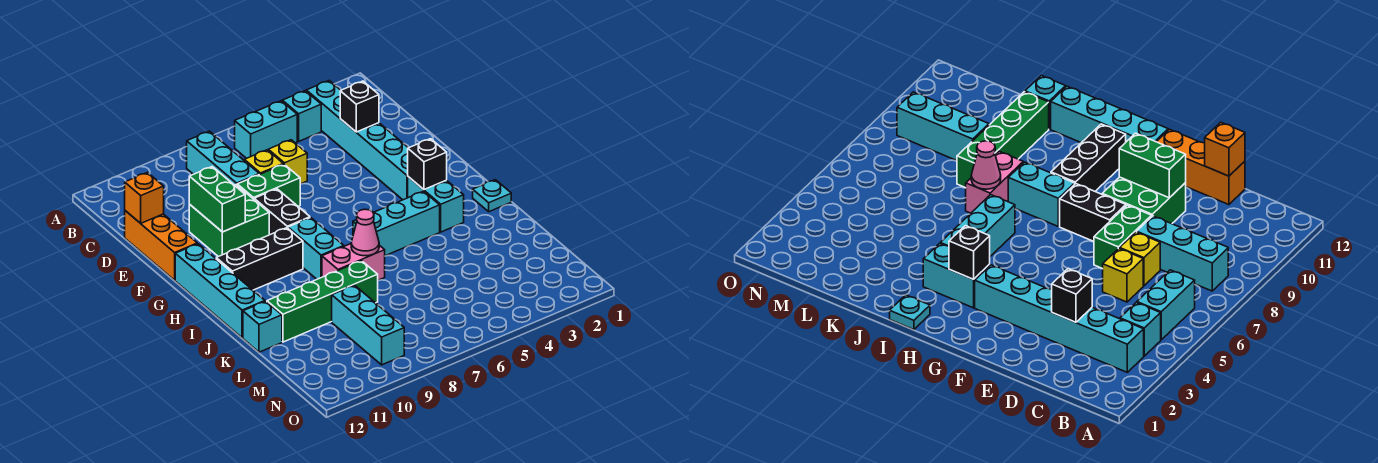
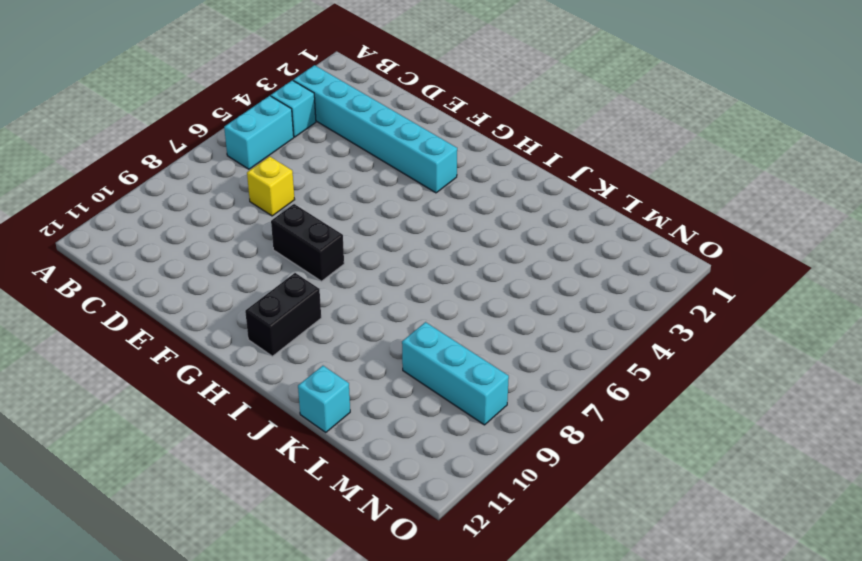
black 1x2 brick [245,273,321,356] -> black 1x3 brick [216,228,303,290]
none -> cyan 1x3 brick [187,131,259,185]
none -> yellow 1x1 brick [268,140,307,184]
none -> orange 1x3 brick [125,211,197,280]

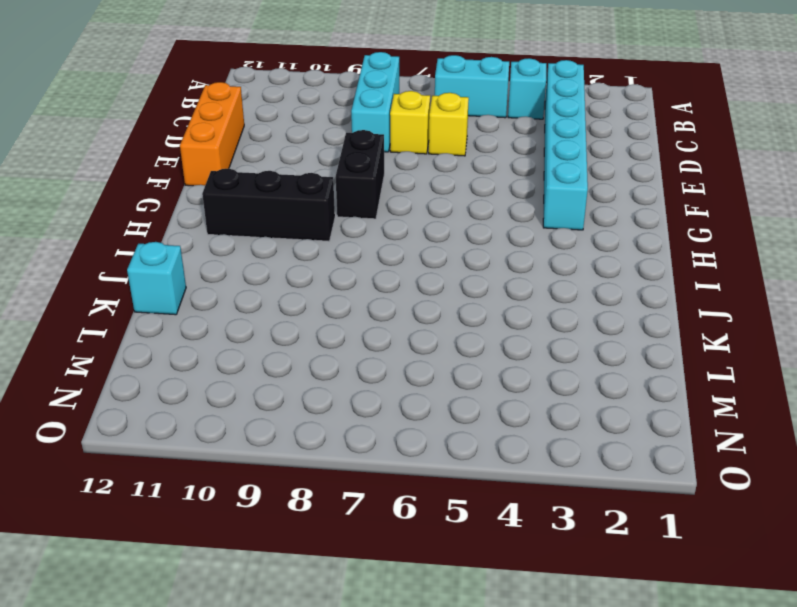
none -> green 1x2 brick [237,164,300,206]
none -> green 2x2 brick [189,185,269,257]
none -> cyan 1x4 brick [175,244,265,338]

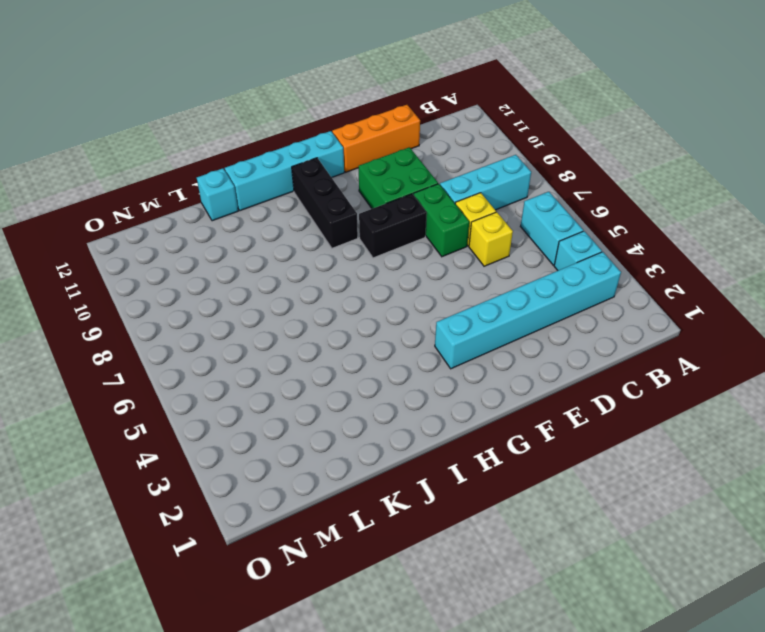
none -> cyan 1x2 brick [408,177,464,232]
none -> cyan 1x2 brick [288,218,344,279]
none -> cyan 1x1 plate [473,180,511,212]

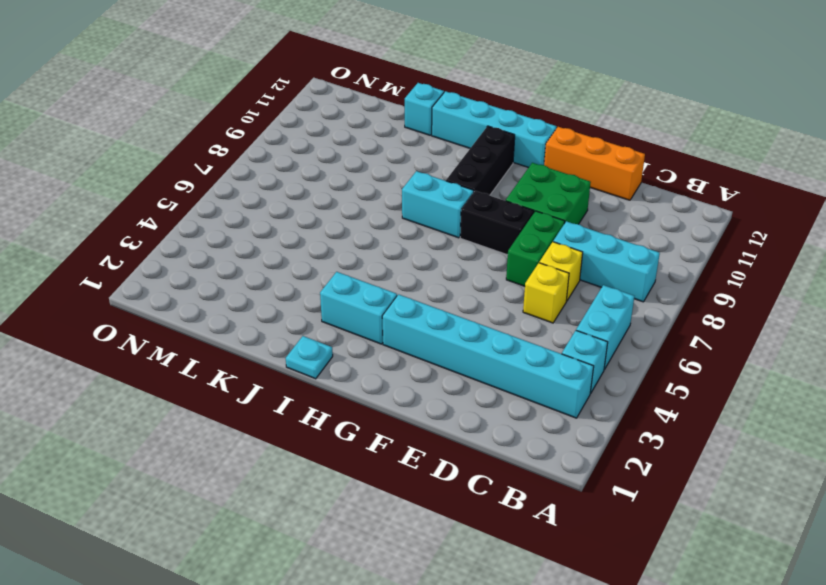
none -> cyan 1x3 brick [353,191,440,256]
none -> pink 1x2 brick [322,244,385,280]
none -> green 1x4 brick [267,261,378,342]

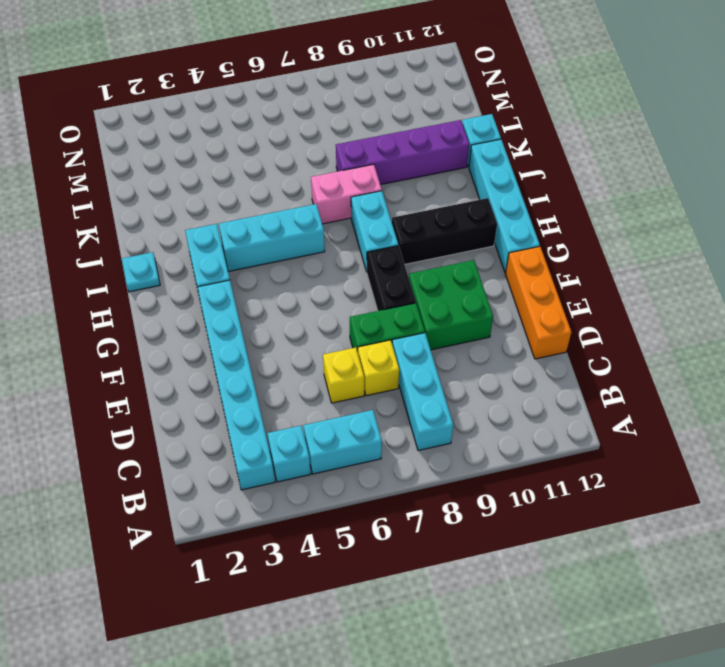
purple 1x4 brick [336,120,469,185] -> green 1x4 brick [267,261,378,342]
none -> cyan 1x3 brick [332,285,404,365]
none -> black 1x1 brick [340,81,379,132]
none -> orange 1x1 brick [125,172,164,223]

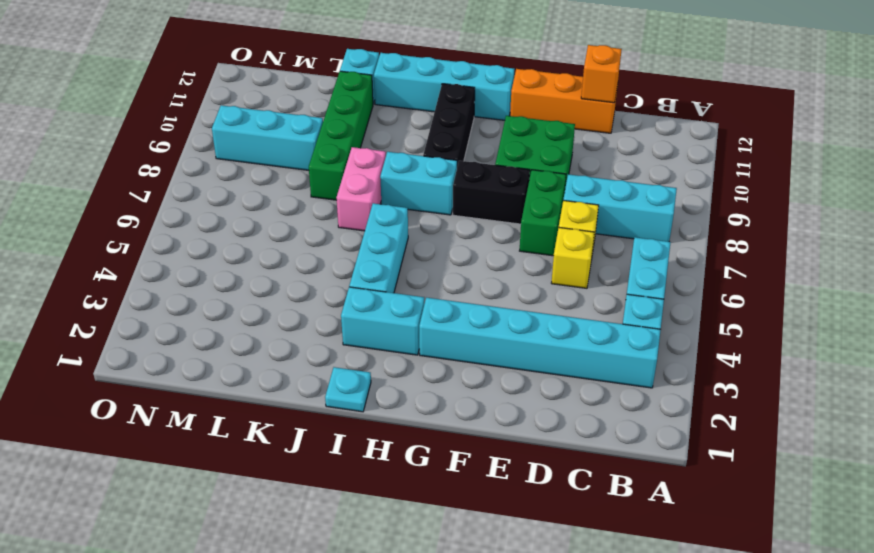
none -> black 1x1 brick [340,81,379,132]
none -> green 1x2 brick [189,167,245,232]
none -> black 1x1 brick [408,139,447,189]

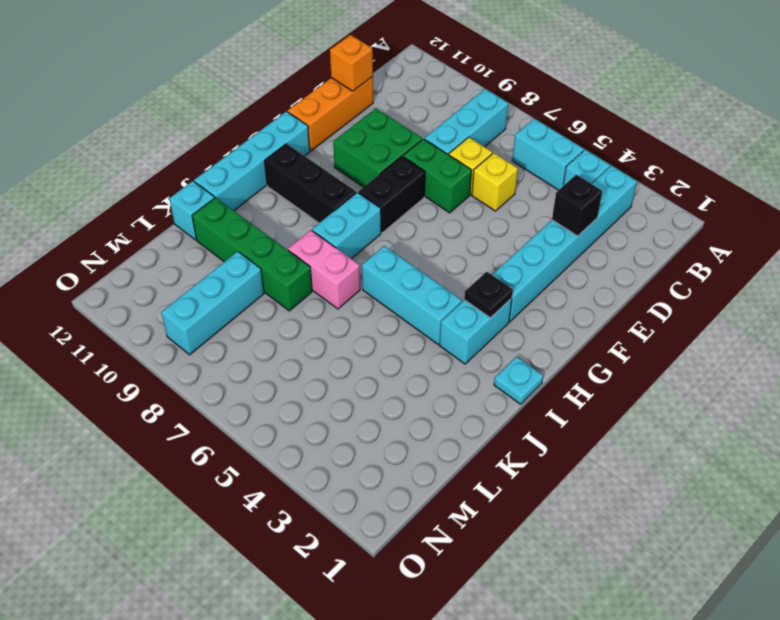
black 1x1 plate [464,272,513,318] -> black 1x1 brick [408,139,447,189]
none -> green 1x2 brick [189,167,245,232]
none -> pink 1x1 cone [351,209,379,256]

